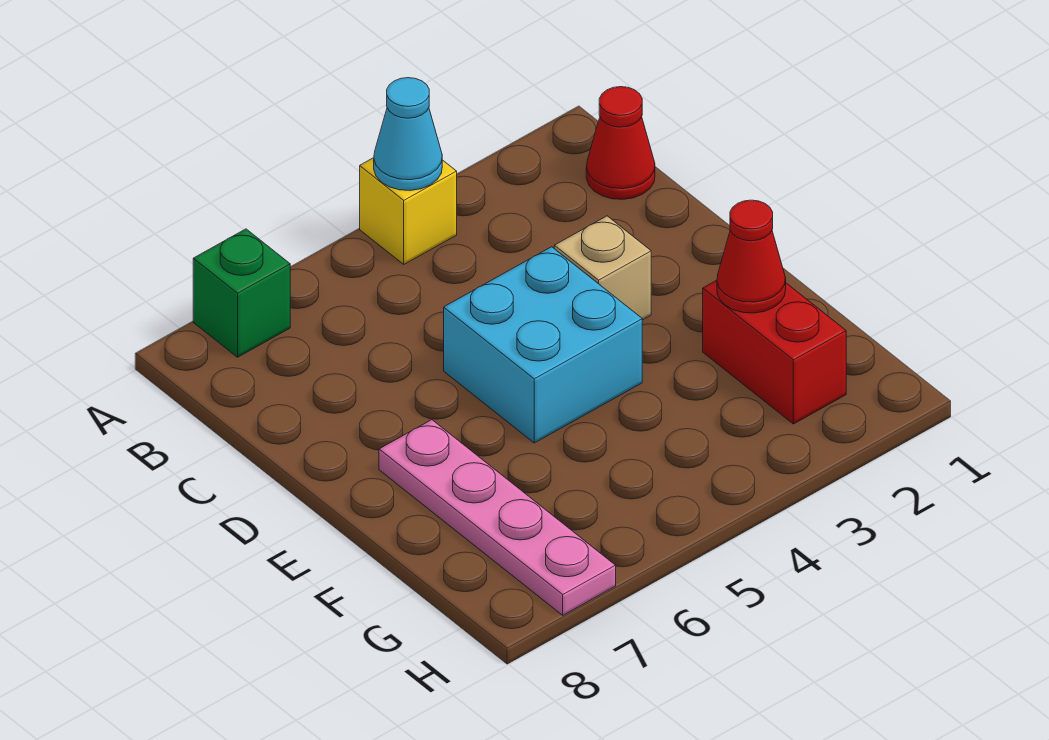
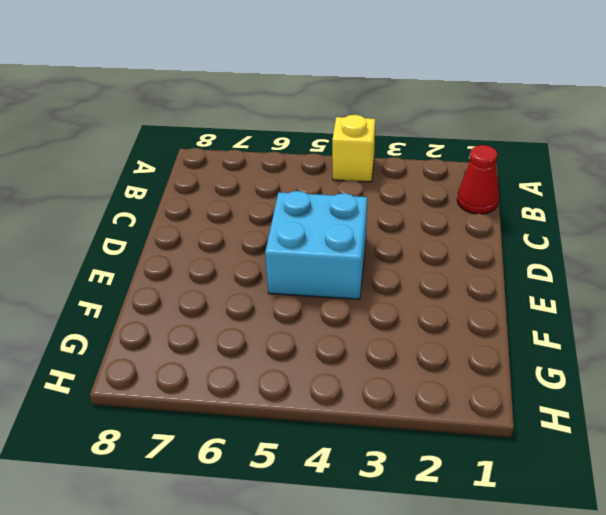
none -> green 1x1 brick [193,229,290,357]
none -> tan 1x1 brick [554,216,651,320]

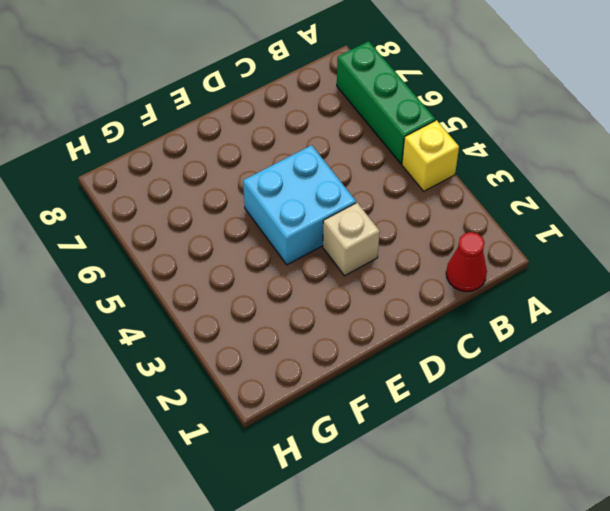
green 1x3 brick [337,41,435,164] -> green 1x1 brick [193,229,290,357]
none -> pink 1x4 plate [379,420,616,615]
none -> red 1x2 brick [703,280,846,424]

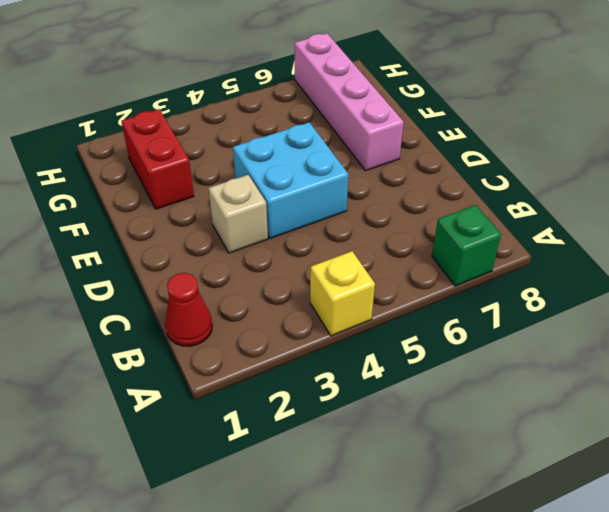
pink 1x4 brick [294,33,404,170] -> pink 1x4 plate [379,420,616,615]
none -> cyan 1x1 cone [374,78,442,191]
none -> red 1x1 cone [717,200,786,313]

